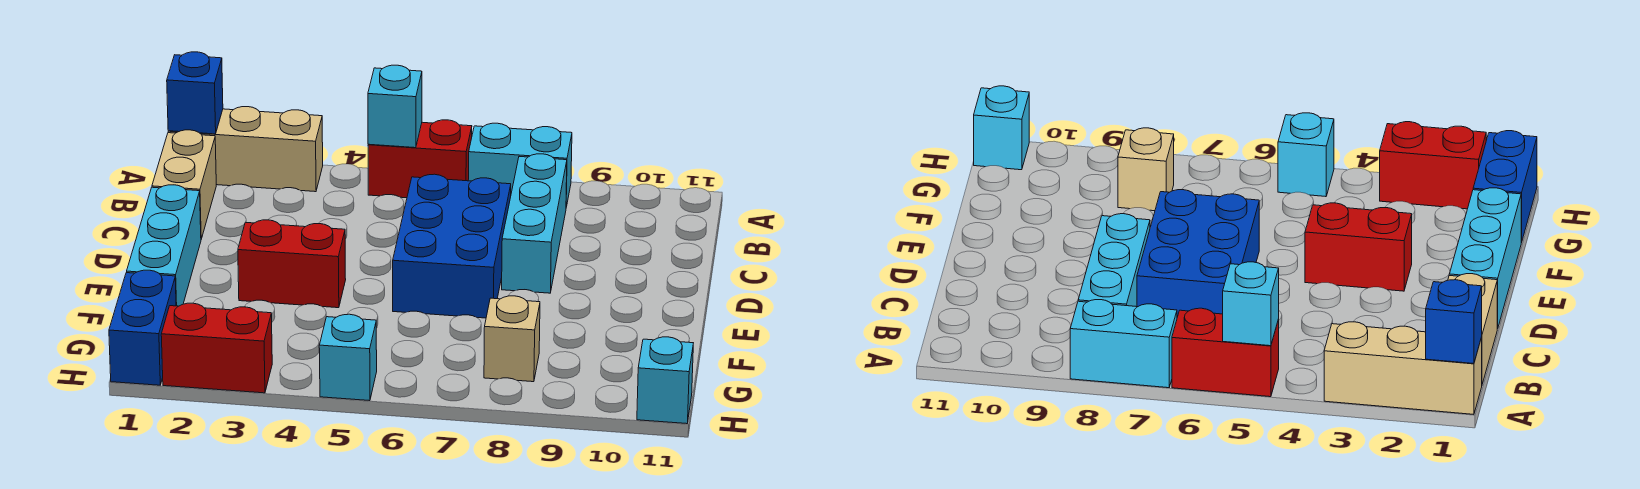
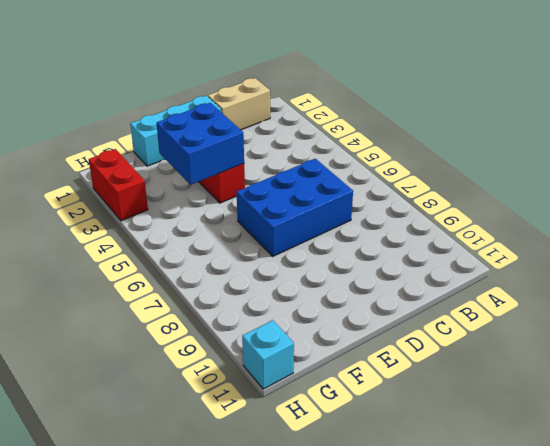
blue 2x2 brick [156,103,244,185] -> none
none -> tan 1x3 brick [168,107,323,192]
none -> red 1x2 brick [368,120,472,198]
none -> cyan 1x2 brick [468,123,572,207]

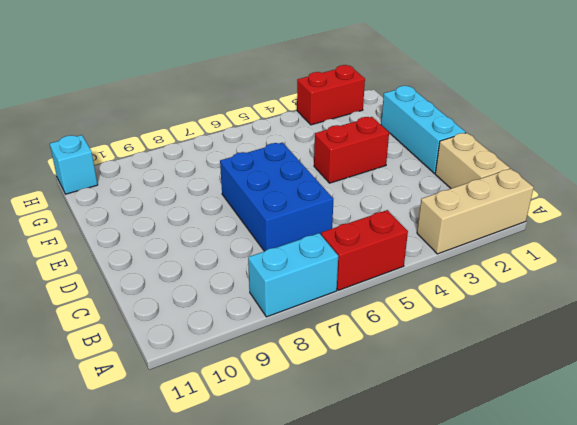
none -> cyan 1x3 brick [502,154,567,293]
none -> blue 1x2 brick [109,270,176,385]
none -> tan 1x1 brick [484,296,540,382]

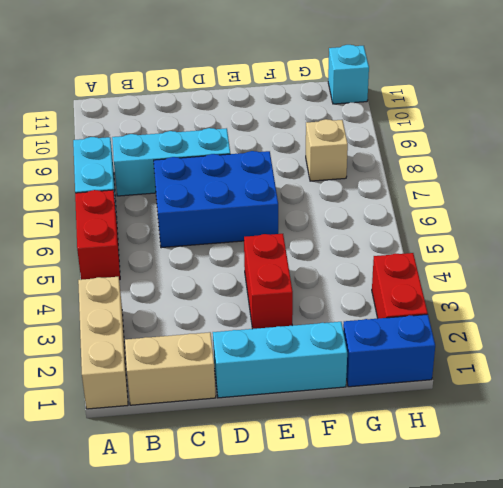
none -> cyan 1x1 brick [319,314,377,401]
none -> blue 1x1 brick [167,52,223,134]
none -> cyan 1x1 brick [368,65,422,148]

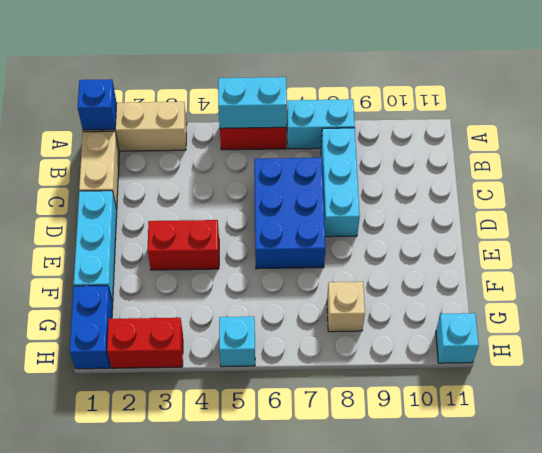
cyan 1x2 brick [218,77,287,128] -> cyan 1x1 brick [368,65,422,148]

